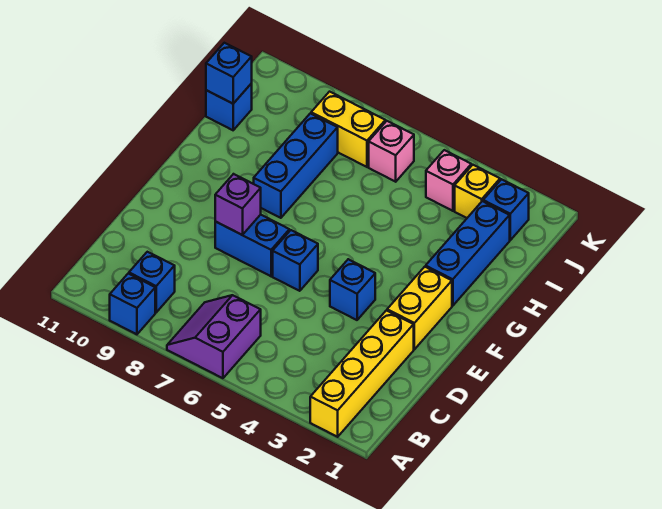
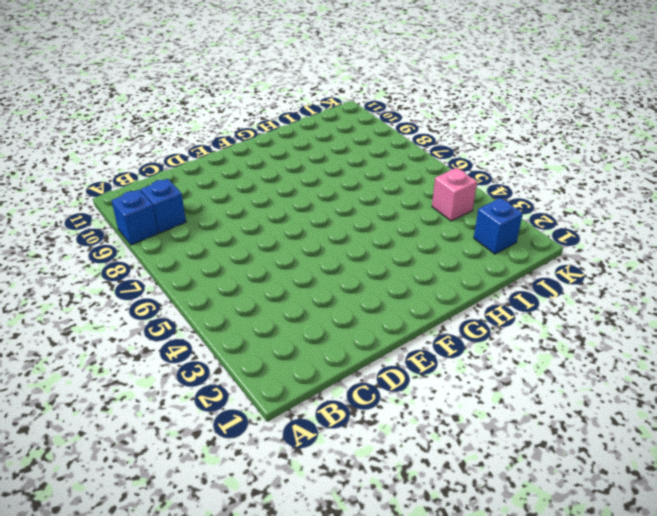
none -> yellow 1x4 brick [310,310,414,437]
none -> purple 2x2 slope [167,295,261,378]
none -> yellow 1x2 brick [387,267,452,349]

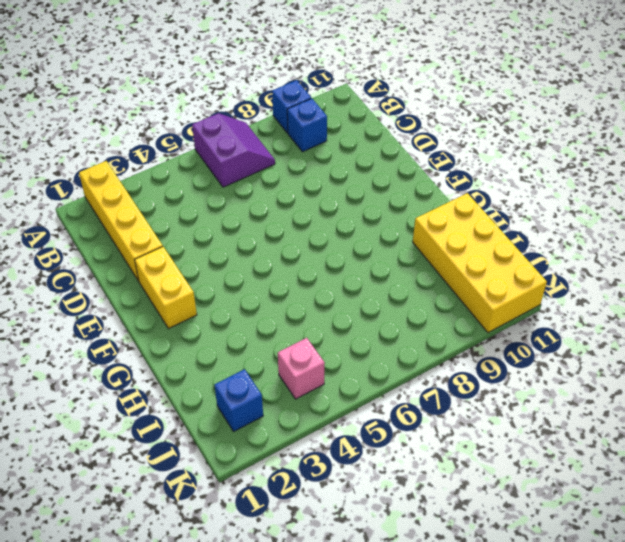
yellow 2x4 brick [413,193,547,333] -> blue 1x1 brick [206,84,252,130]
none -> blue 1x1 brick [330,259,375,320]
none -> blue 1x1 brick [273,230,318,291]
none -> blue 1x2 brick [215,215,289,276]

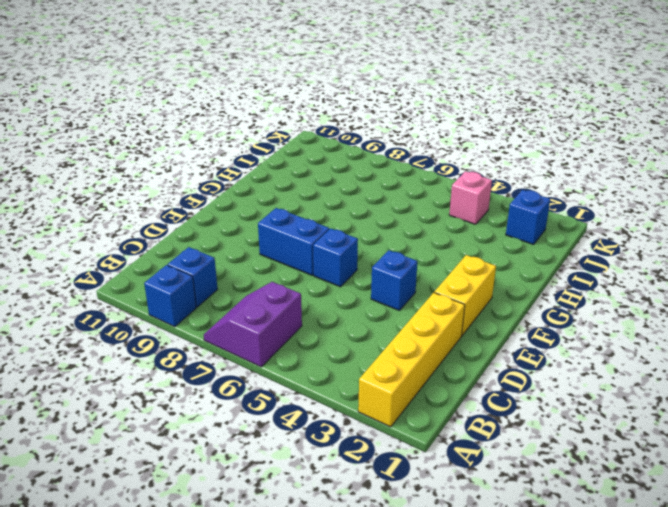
none -> blue 1x3 brick [426,201,510,306]
none -> blue 1x3 brick [254,113,338,218]
none -> blue 1x1 brick [206,84,252,130]

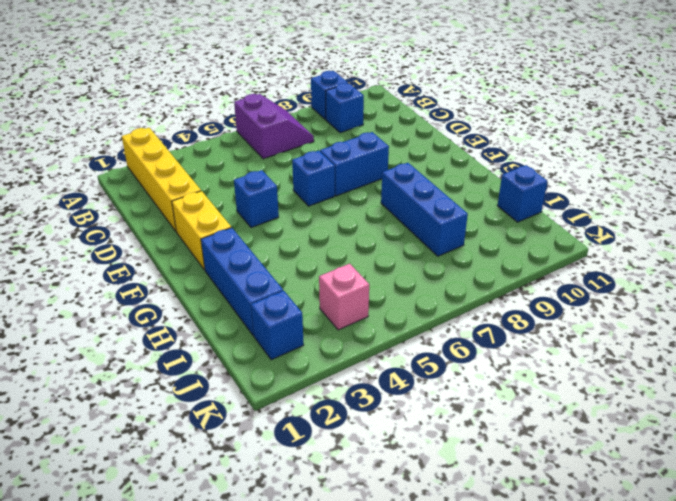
none -> yellow 1x1 brick [455,165,500,218]
none -> pink 1x1 brick [369,121,414,182]
none -> yellow 1x2 brick [311,92,385,167]

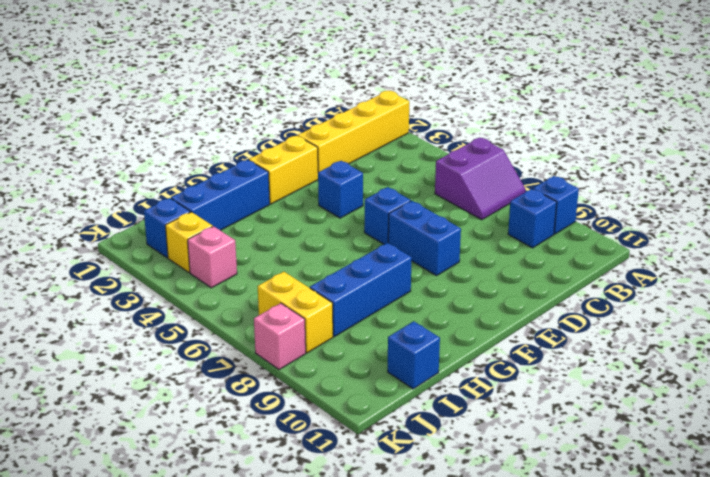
pink 1x1 brick [254,303,306,370] -> pink 1x1 brick moved to [369,121,414,182]
none -> purple 1x1 brick [215,174,261,235]
none -> blue 1x1 brick [206,43,252,104]

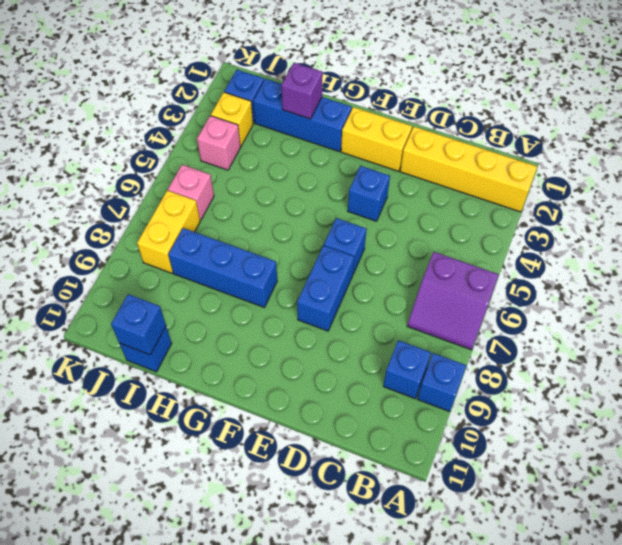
purple 1x1 brick [281,63,323,119] -> purple 1x1 brick moved to [215,174,261,235]

